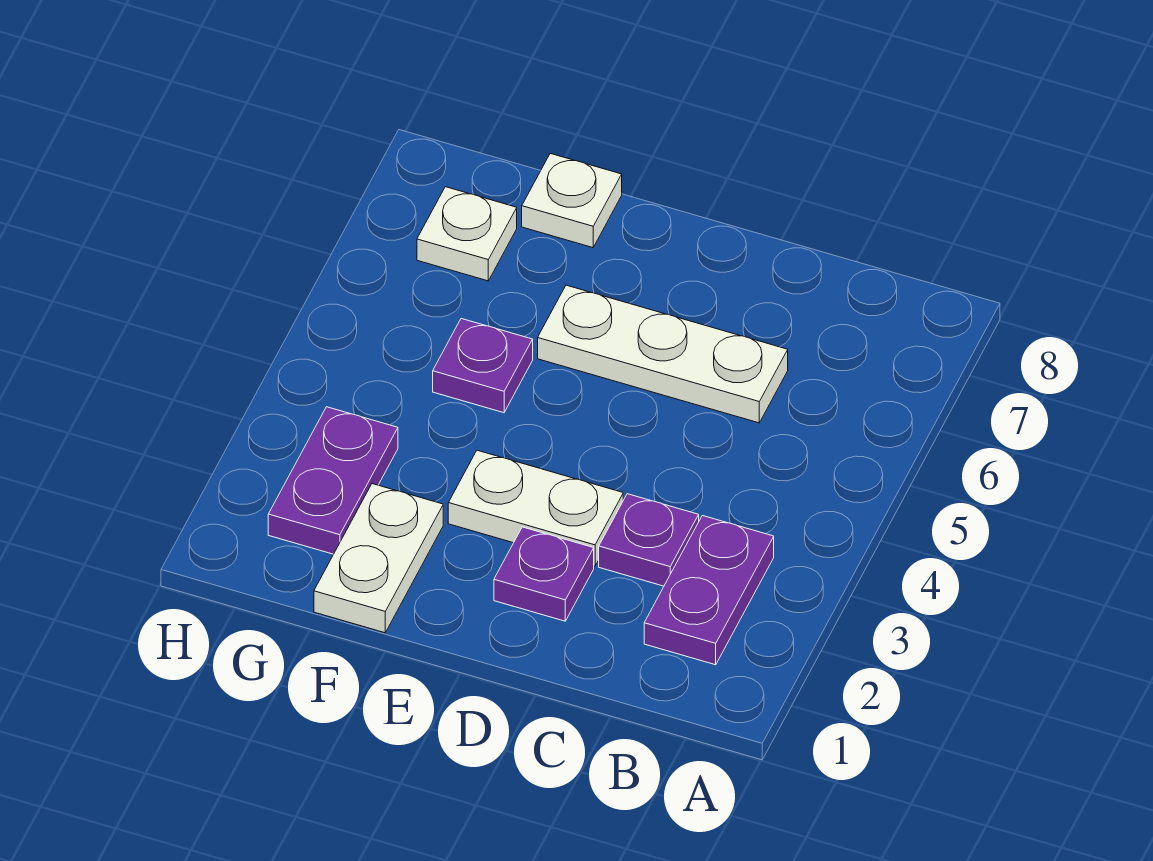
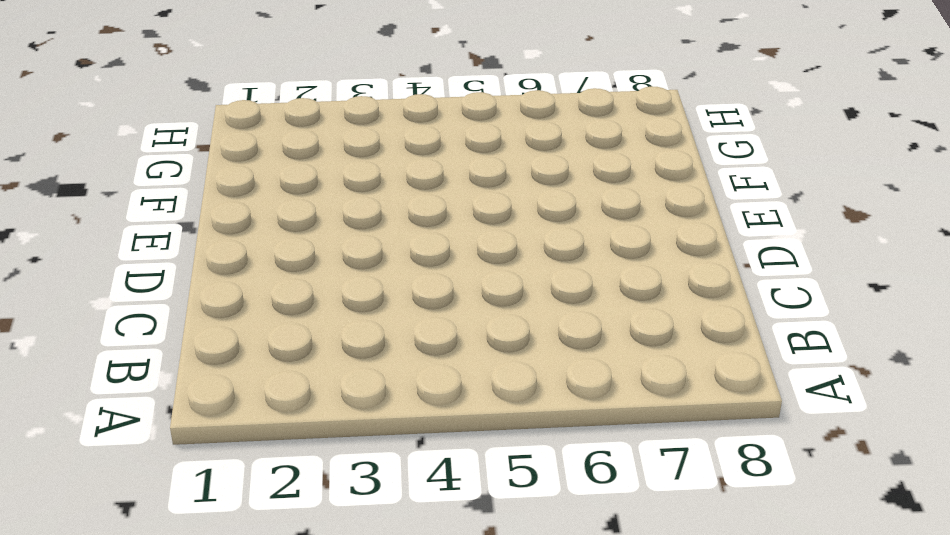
none -> purple 1x2 plate [644,516,774,665]
none -> purple 1x1 plate [599,494,699,586]

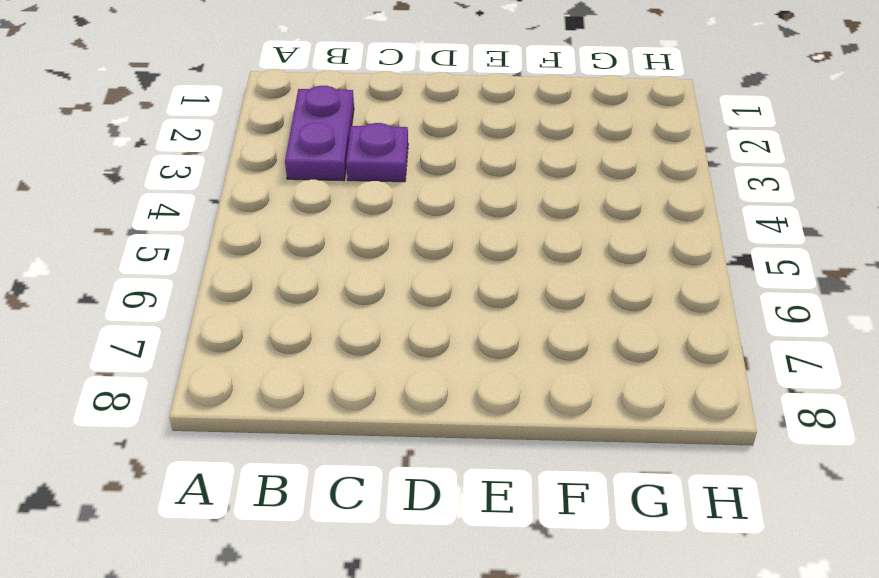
none -> white 1x3 plate [538,285,788,423]
none -> purple 1x1 plate [494,527,594,621]

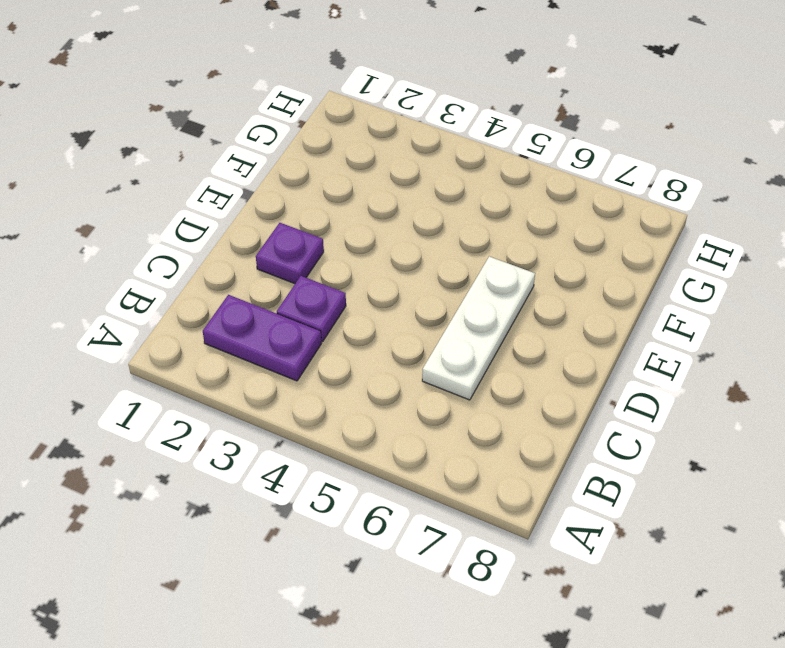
none -> white 1x2 plate [448,450,623,566]
none -> white 1x2 plate [314,484,443,633]

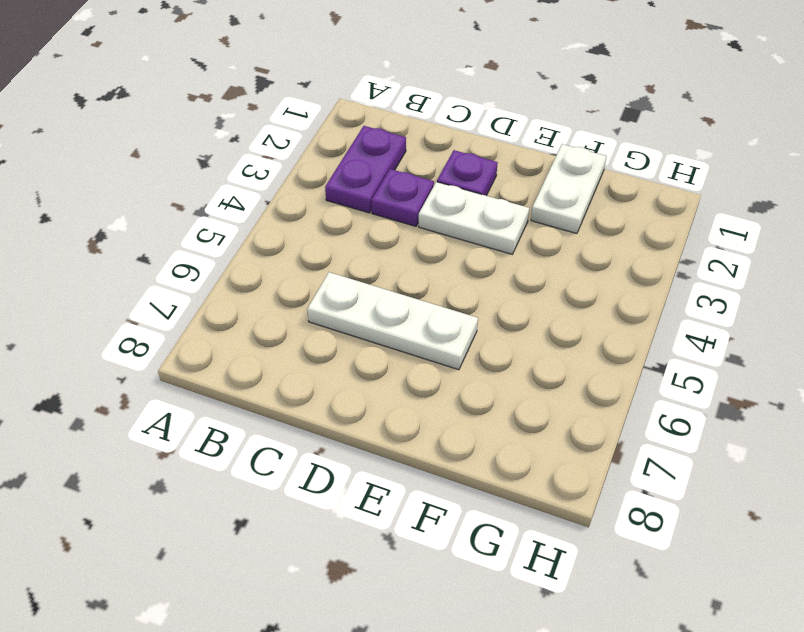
none -> purple 1x1 plate [433,319,533,413]
none -> white 1x1 plate [522,153,622,248]

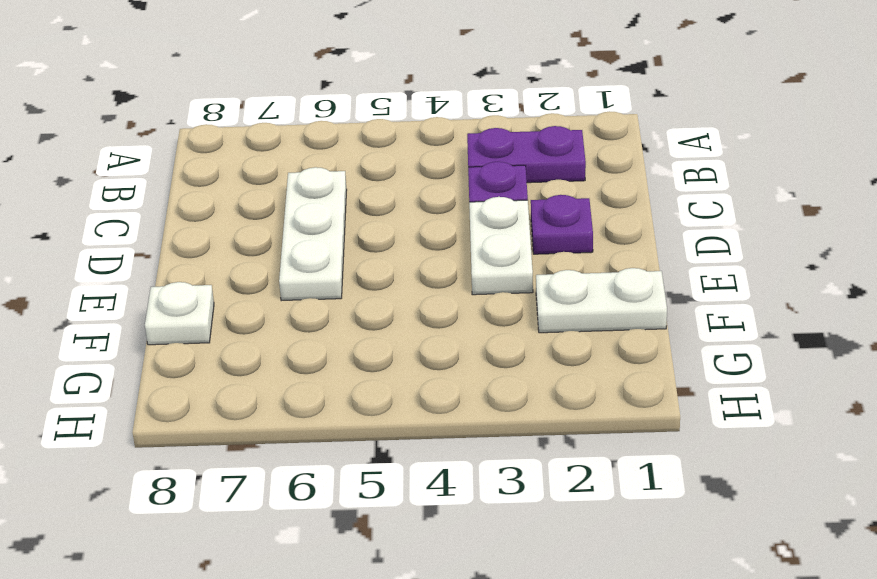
none -> purple 1x1 plate [433,319,533,413]
none -> purple 1x2 plate [268,407,398,554]

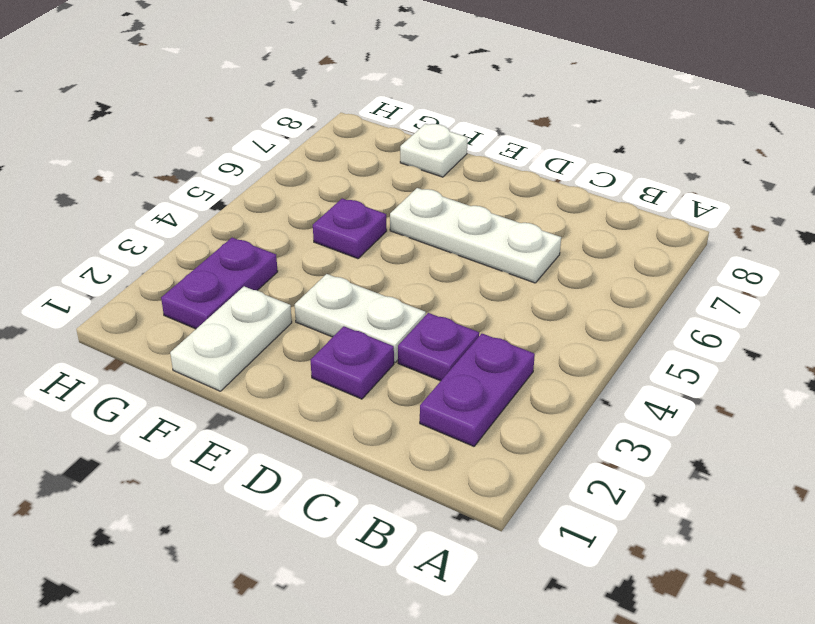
none -> white 1x1 plate [417,187,517,281]

